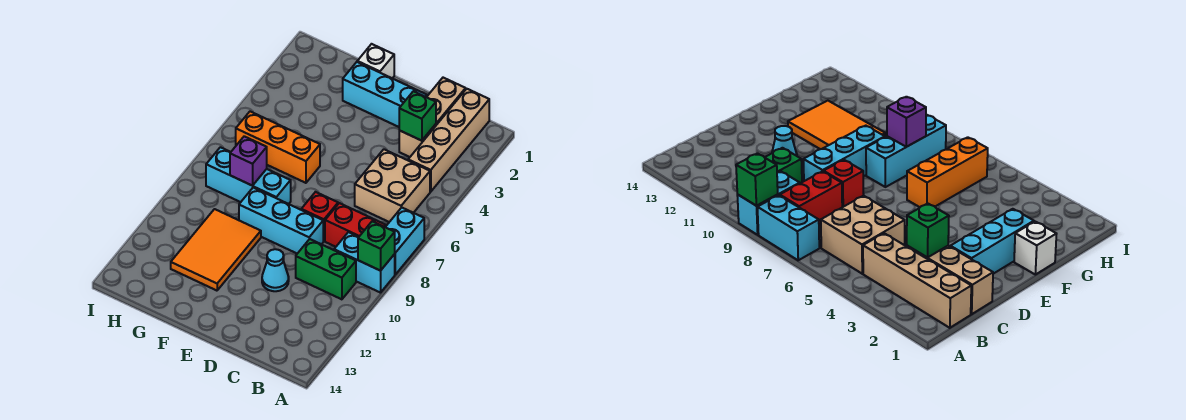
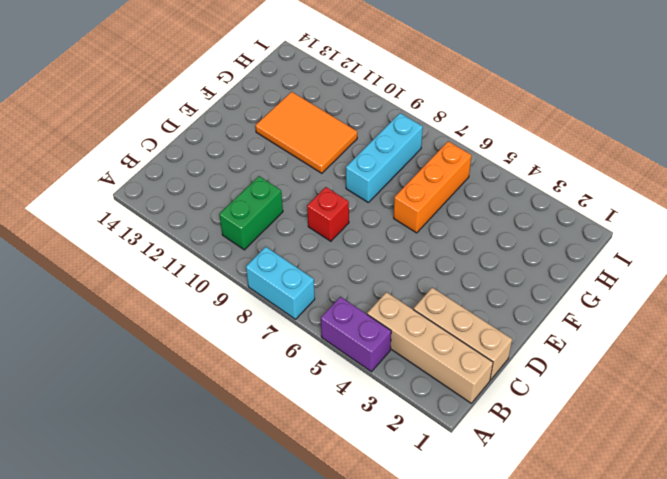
purple 1x2 brick [321,297,391,372] -> none
none -> cyan 1x2 brick [334,232,395,293]
none -> tan 2x2 brick [355,149,430,222]
none -> red 1x2 brick [325,203,386,247]

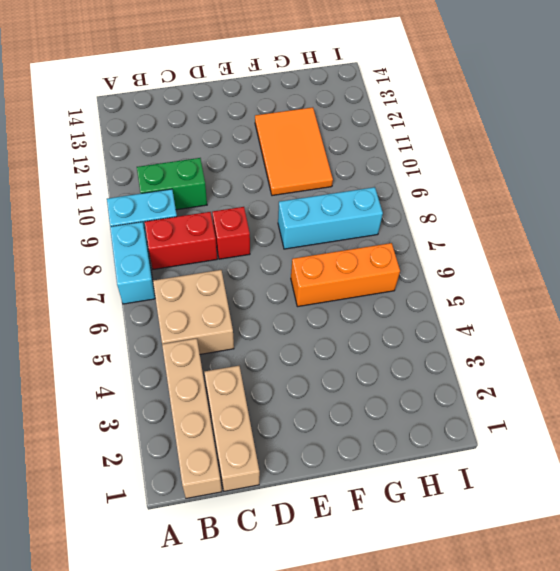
none -> cyan 1x3 brick [343,62,427,127]
none -> cyan 1x3 brick [239,188,323,254]
none -> cyan 1x1 cone [262,249,289,291]

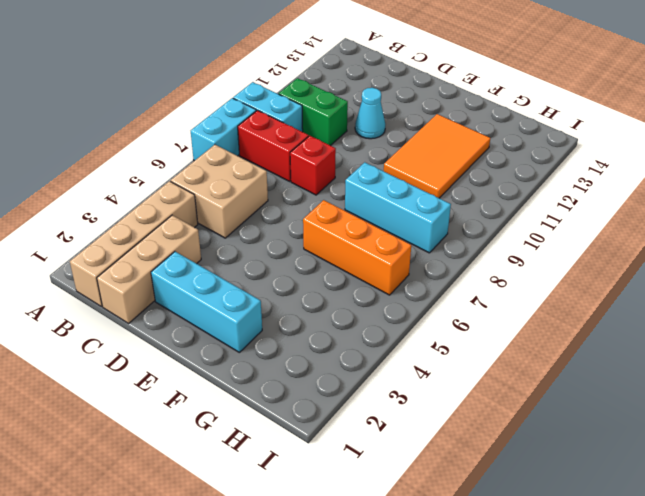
none -> cyan 1x3 brick [239,188,323,254]
none -> white 1x1 brick [357,44,394,78]
none -> green 1x1 brick [358,221,395,271]

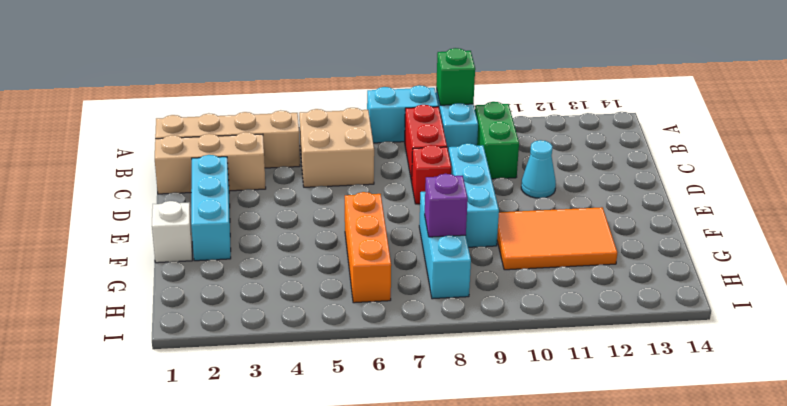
none -> green 1x1 brick [399,91,436,141]

